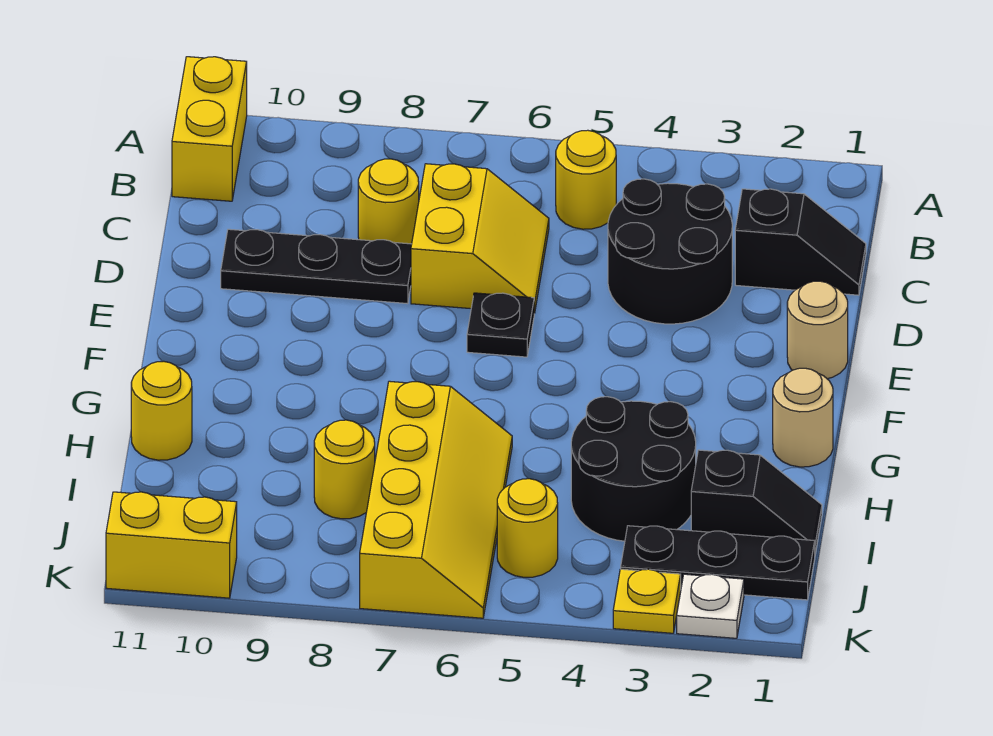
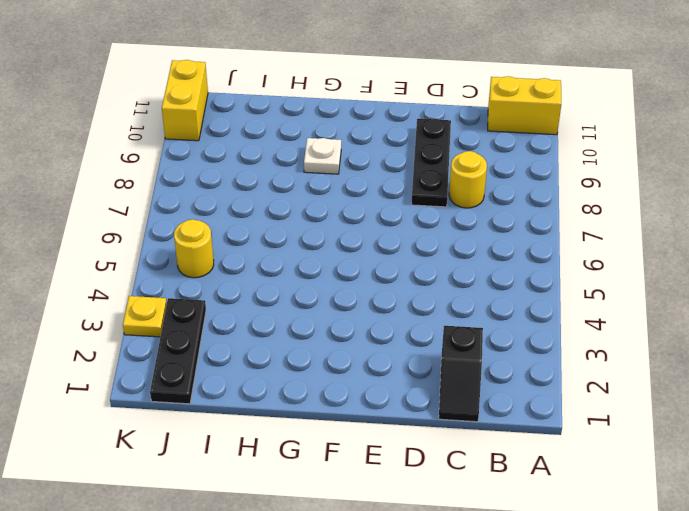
white 1x1 plate [304,138,341,174] -> white 1x1 plate moved to [677,574,744,638]
none -> yellow 1x1 round brick [556,130,616,229]
none -> black 2x2 round brick [608,179,732,324]
none -> yellow 2x2 slope [411,164,549,313]

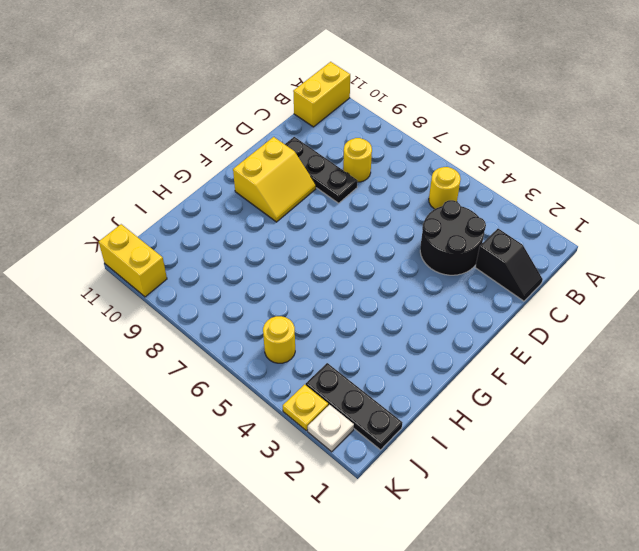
yellow 2x2 slope [233,137,316,222] -> yellow 2x2 slope moved to [411,164,549,313]
none -> tan 1x1 round brick [787,281,848,379]
none -> black 1x1 plate [467,293,534,357]
none -> tan 1x1 round brick [773,368,833,467]

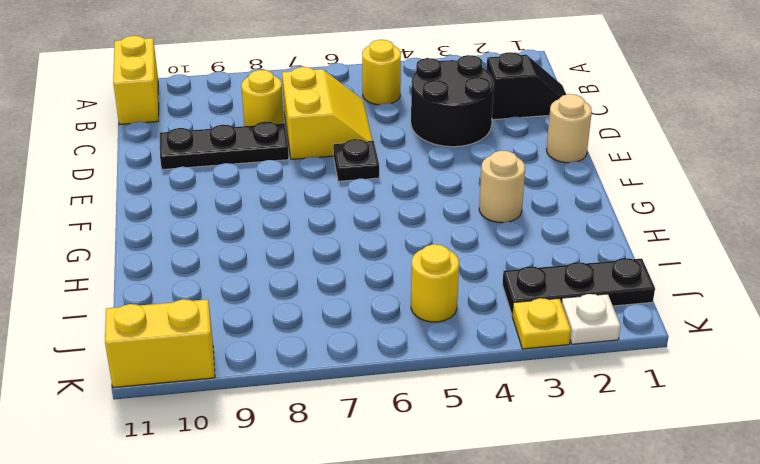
tan 1x1 round brick [479,150,525,223] -> tan 1x1 round brick moved to [773,368,833,467]
none -> black 2x2 round brick [571,397,696,541]
none -> yellow 2x4 slope [360,381,512,618]
none -> yellow 1x1 round brick [131,361,192,460]

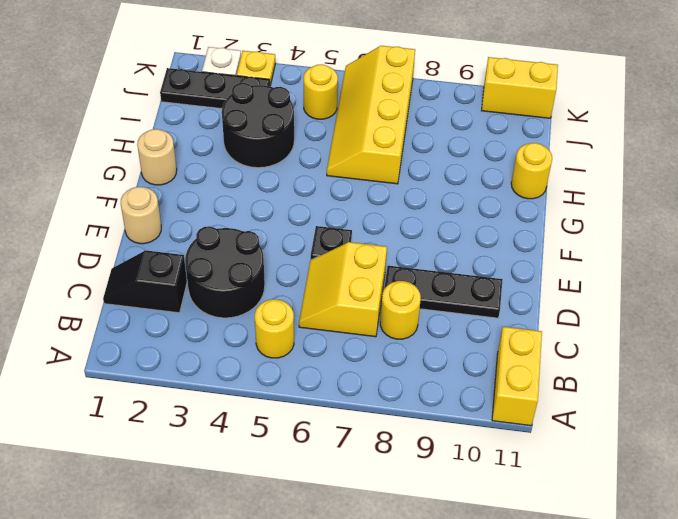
none -> black 1x2 slope [691,450,822,554]
none -> yellow 1x1 round brick [314,420,375,519]

